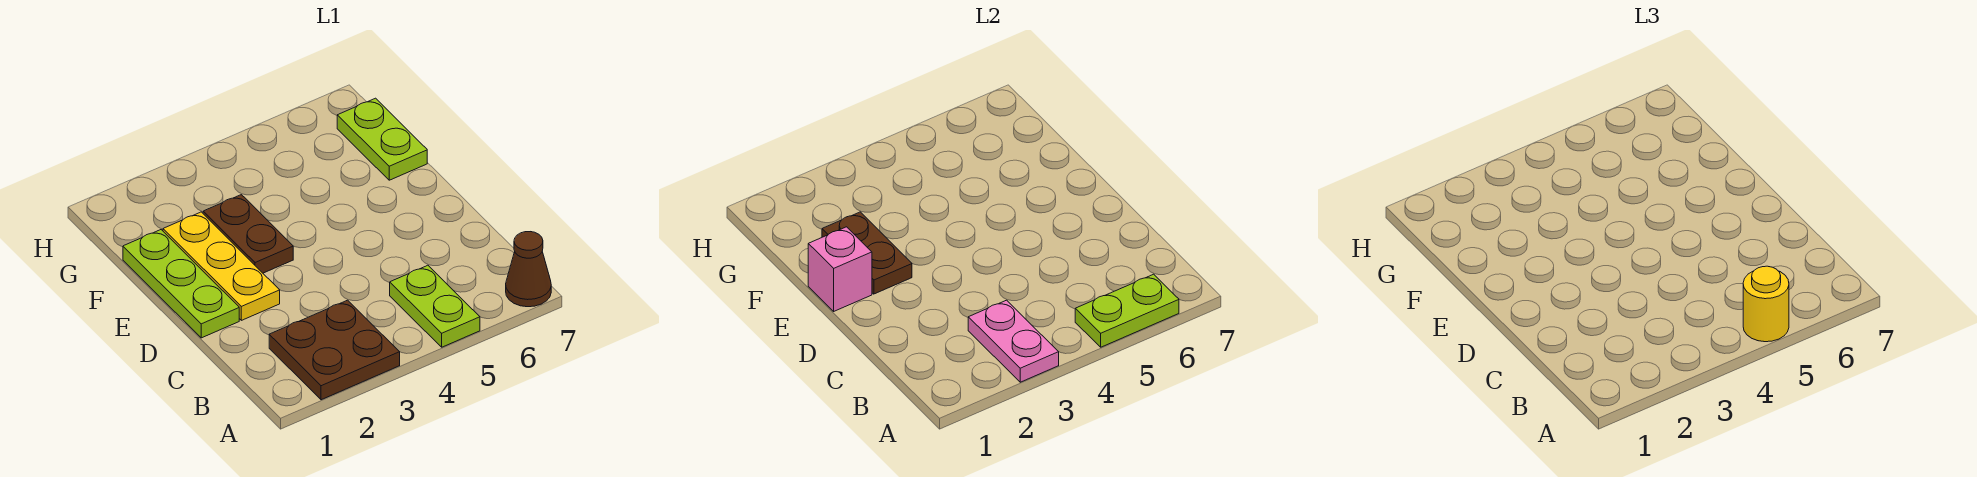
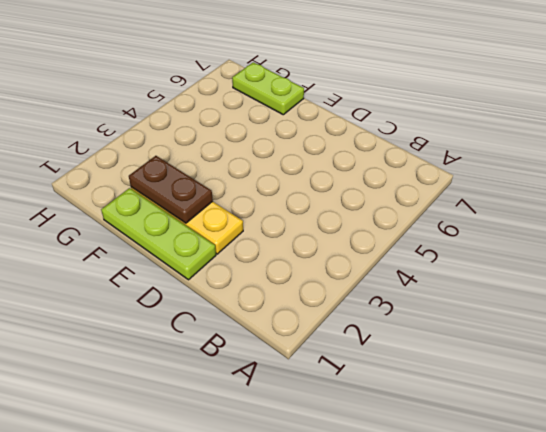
none -> brown 2x2 plate [269,300,400,400]
none -> lime 1x2 plate [390,265,480,347]
none -> brown 1x1 cone [506,232,551,307]

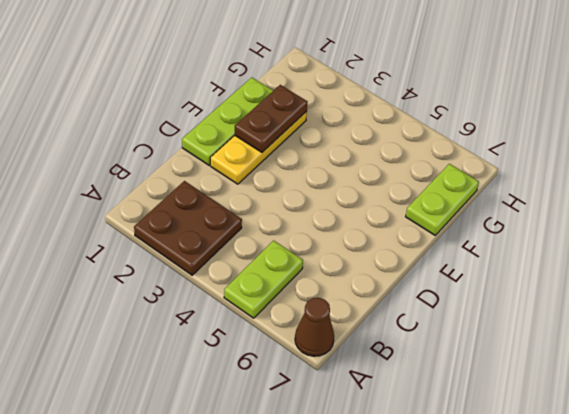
none -> brown 1x2 plate [203,195,293,273]
none -> pink 1x2 plate [968,300,1059,382]
none -> lime 1x2 plate [1075,274,1179,347]

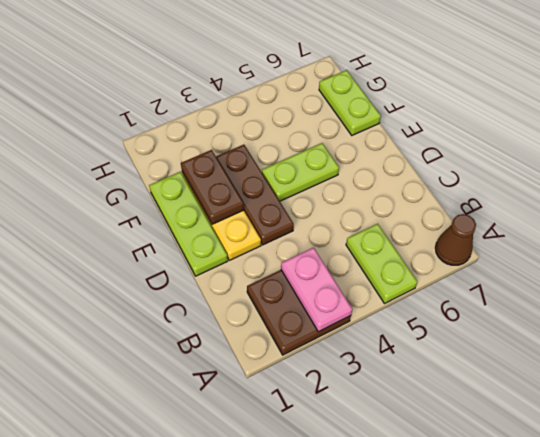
brown 1x3 plate [216,145,294,245] -> brown 1x2 plate [203,195,293,273]
lime 1x2 plate [262,143,339,201] -> lime 1x2 plate moved to [1075,274,1179,347]
none -> pink 1x1 brick [808,227,872,311]
none -> yellow 1x1 round brick [1743,266,1789,342]

